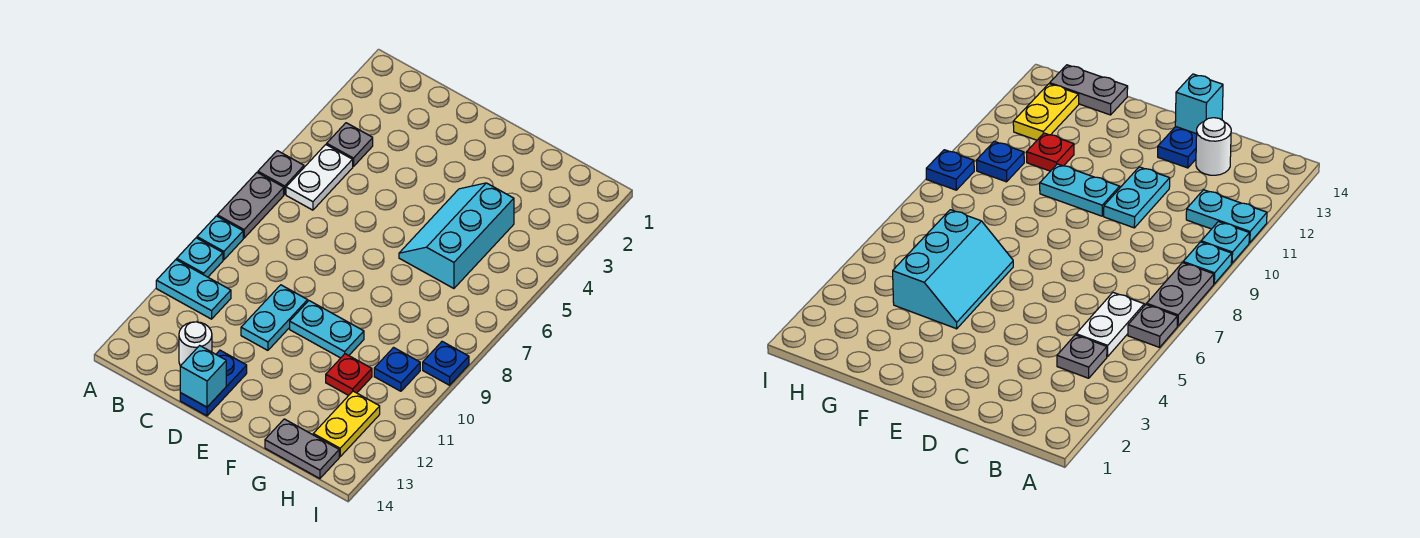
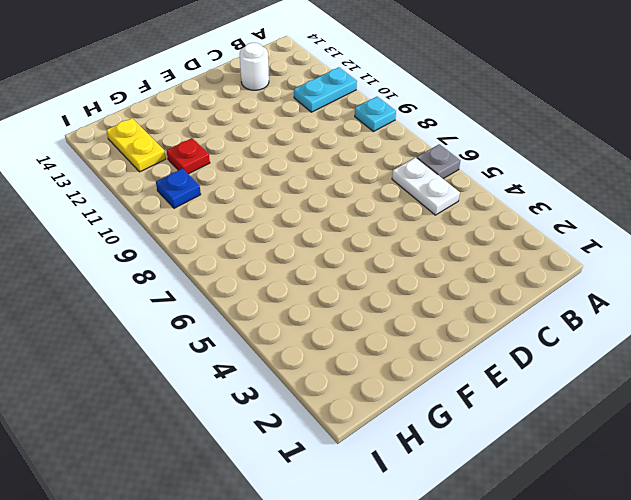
none -> grey 1x2 plate [217,173,284,238]
none -> cyan 1x1 plate [177,238,223,277]
none -> grey 1x1 plate [327,123,373,167]

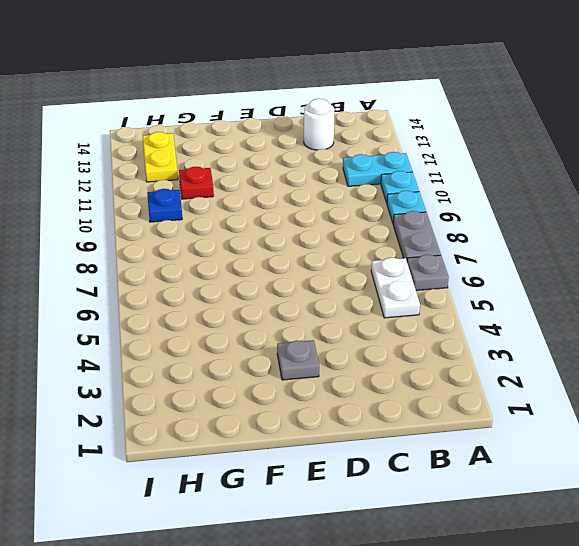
grey 1x1 plate [277,340,319,380] -> grey 1x1 plate moved to [327,123,373,167]
none -> cyan 1x2 plate [241,285,308,350]
none -> blue 1x2 plate [180,350,247,416]
none -> cyan 1x2 plate [290,301,364,358]

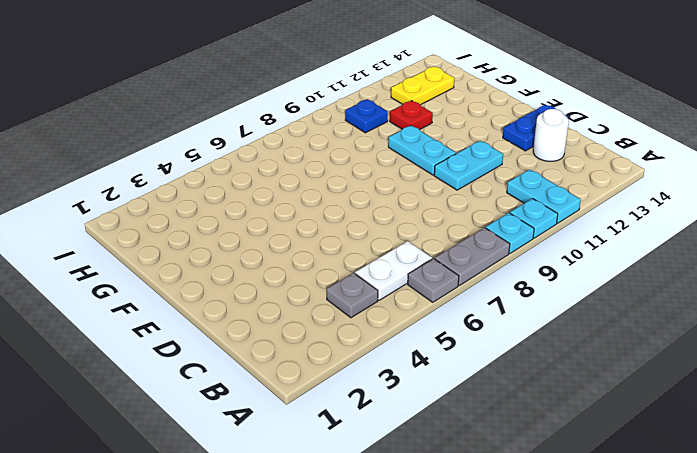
none -> cyan 2x3 slope [399,183,514,288]
none -> grey 1x2 plate [265,419,339,479]
none -> blue 1x1 plate [423,342,469,385]

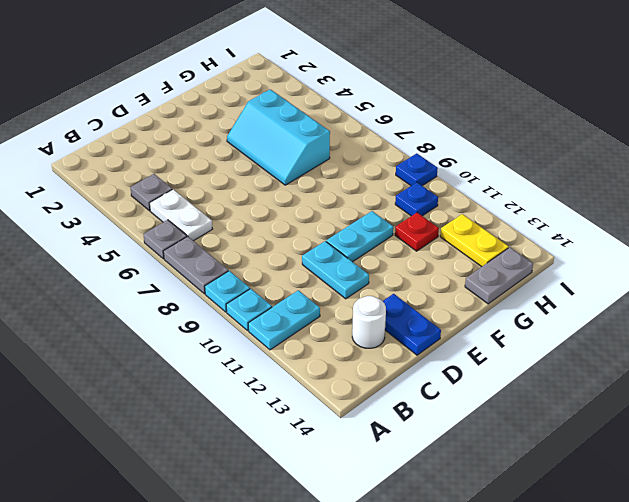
none -> cyan 1x1 brick [180,346,226,407]

